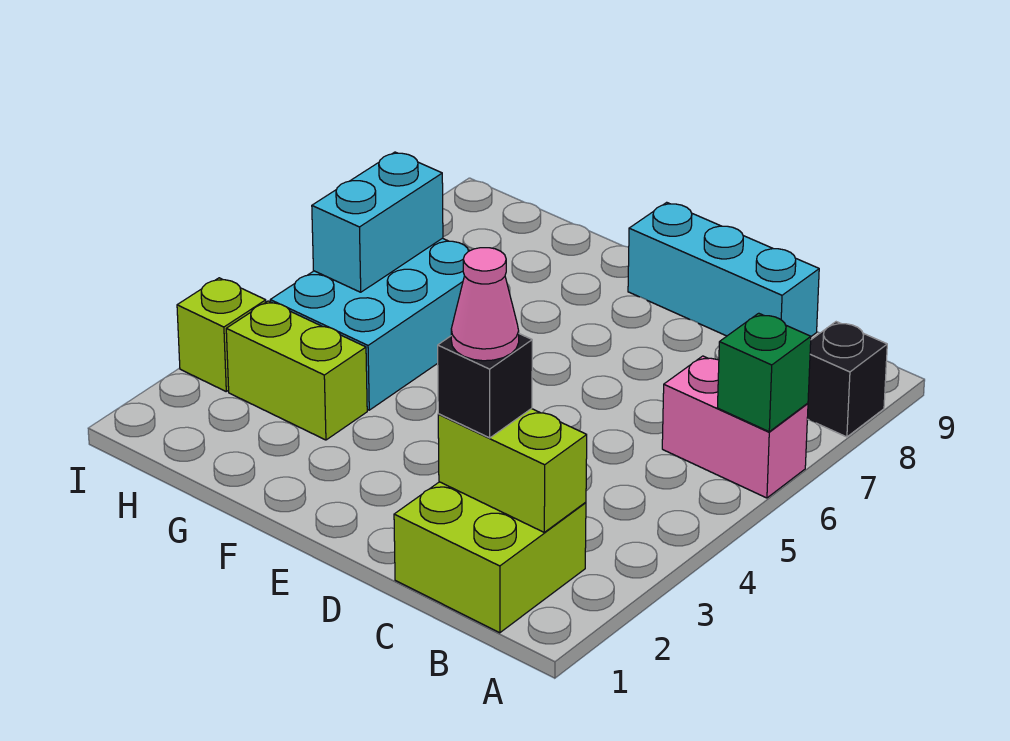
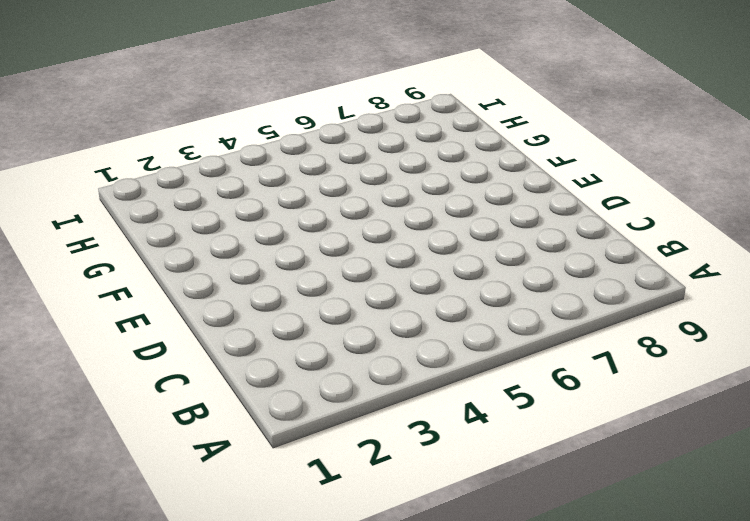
none -> pink 1x2 brick [662,356,808,498]
none -> black 1x1 brick [807,322,887,437]
none -> lime 2x2 brick [394,482,586,633]

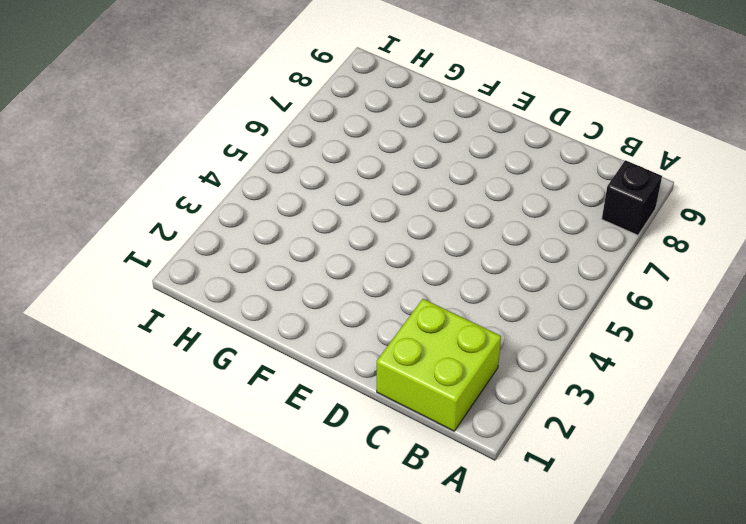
none -> pink 1x2 brick [662,356,808,498]
none -> cyan 1x3 brick [628,202,819,336]
none -> lime 1x2 brick [226,301,367,440]

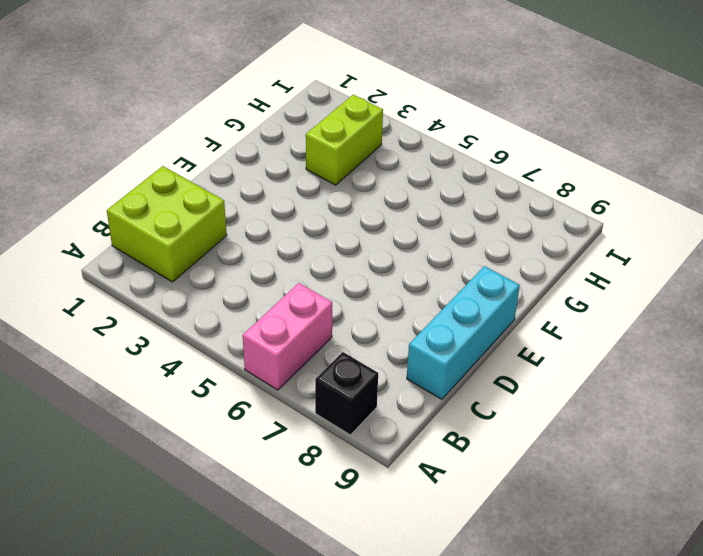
none -> cyan 2x3 brick [270,238,469,410]
none -> lime 1x1 brick [177,278,266,391]
none -> green 1x1 brick [717,313,811,432]

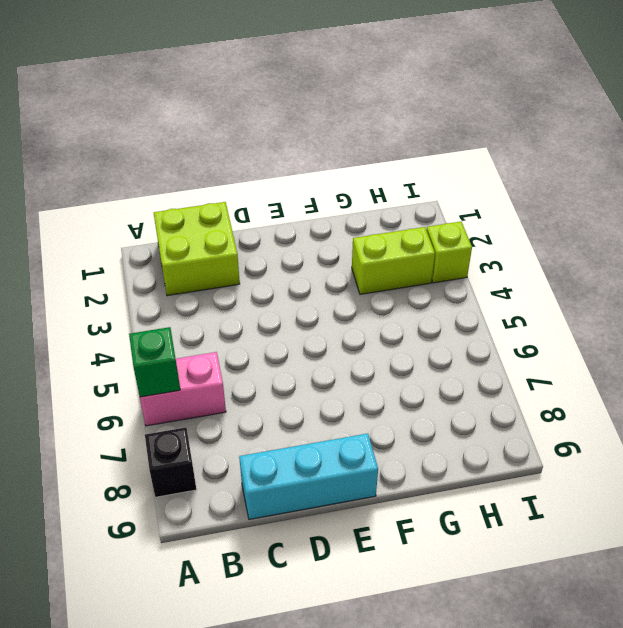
none -> cyan 2x3 brick [270,238,469,410]
none -> lime 1x2 brick [438,409,587,532]
none -> cyan 1x2 brick [312,152,443,292]

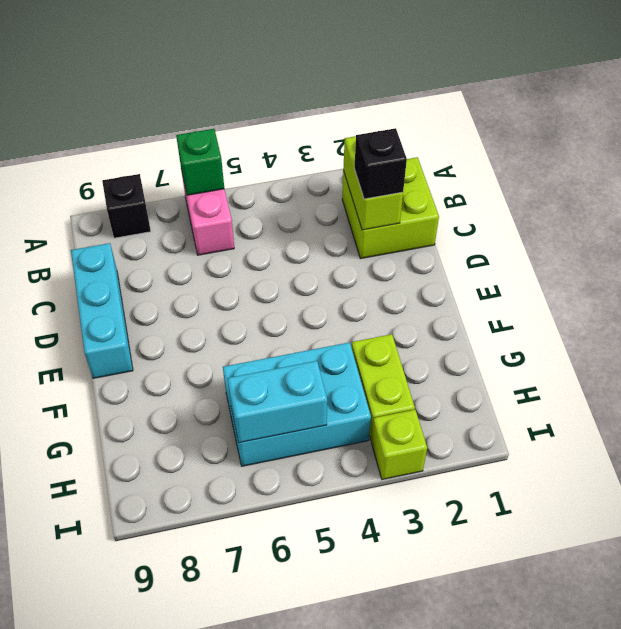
none -> pink 1x1 cone [451,248,519,361]

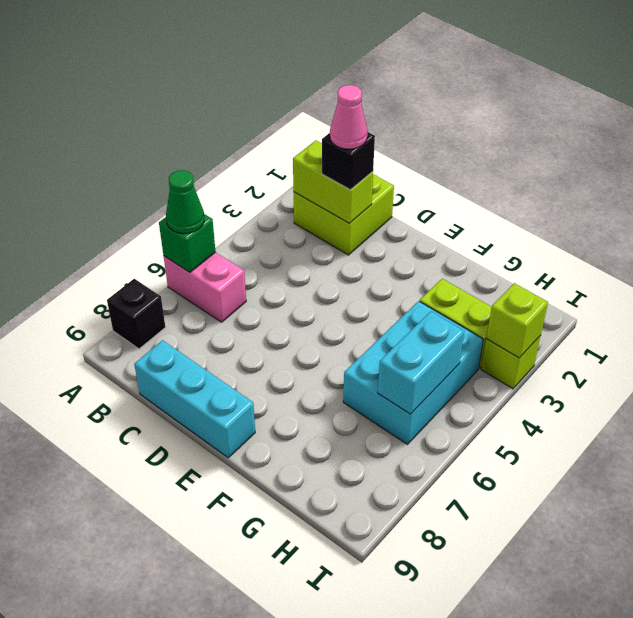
green 1x1 cone [166,170,204,234] -> none
lime 1x1 brick [486,283,548,358] -> none

